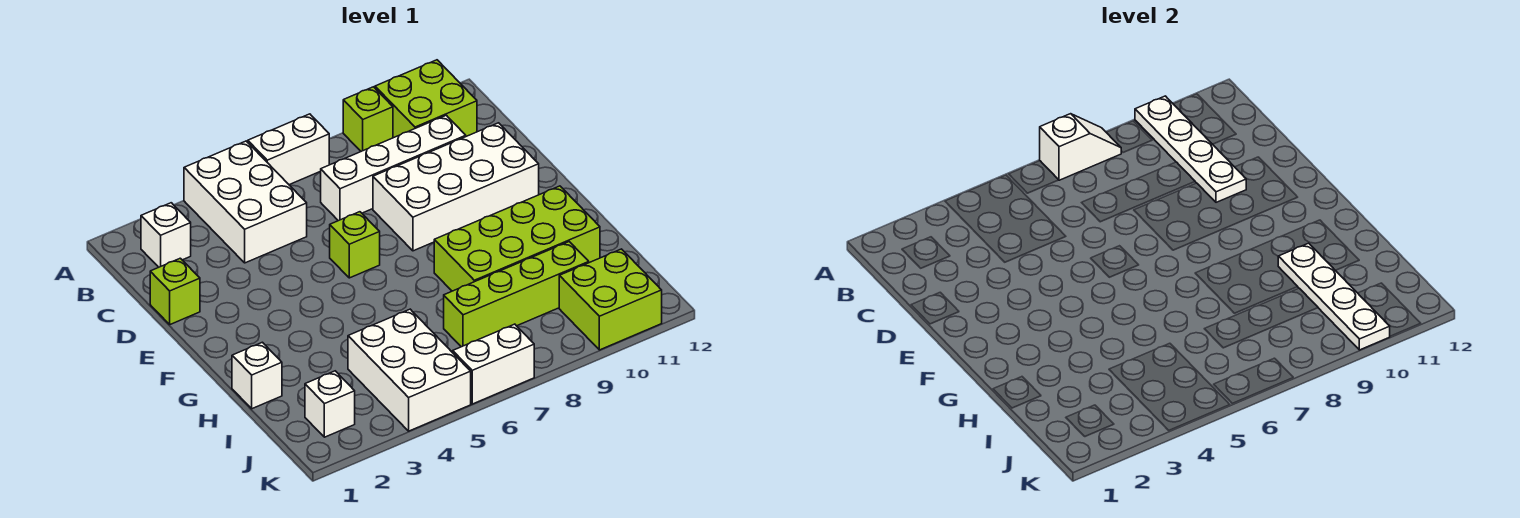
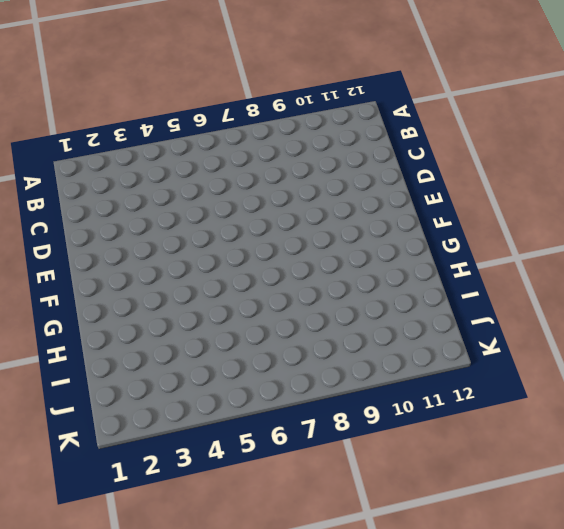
none -> white 2x3 brick [184,141,307,263]
none -> white 1x2 brick [248,114,329,185]
none -> lime 1x1 brick [343,87,393,151]

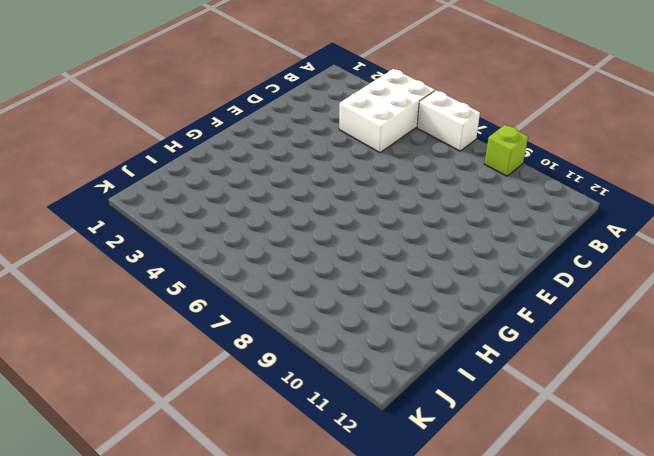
none -> lime 2x2 brick [375,60,477,138]
none -> white 1x1 brick [141,203,191,267]
none -> white 1x4 brick [321,115,466,221]

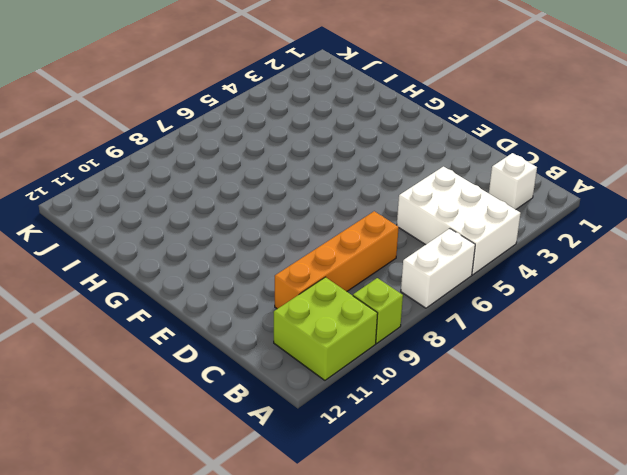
orange 1x4 brick [275,211,399,309] -> white 1x4 brick [321,115,466,221]
none -> lime 1x1 brick [150,258,200,324]
none -> white 2x4 brick [373,123,539,251]
none -> lime 1x1 brick [330,212,380,278]

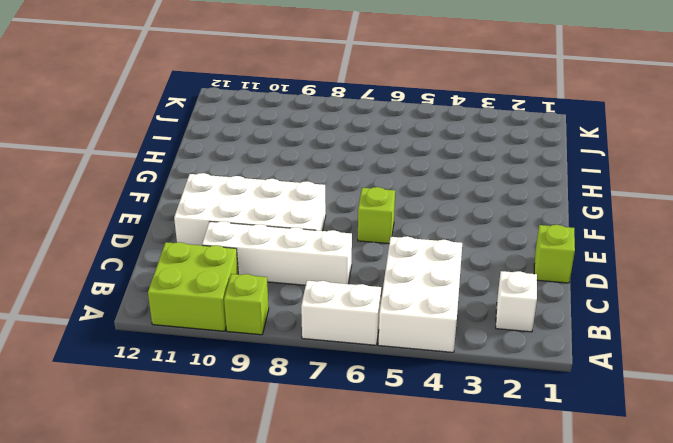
none -> lime 2x4 brick [434,186,600,291]
none -> white 1x1 brick [232,342,282,409]
none -> white 2x3 brick [348,309,471,431]

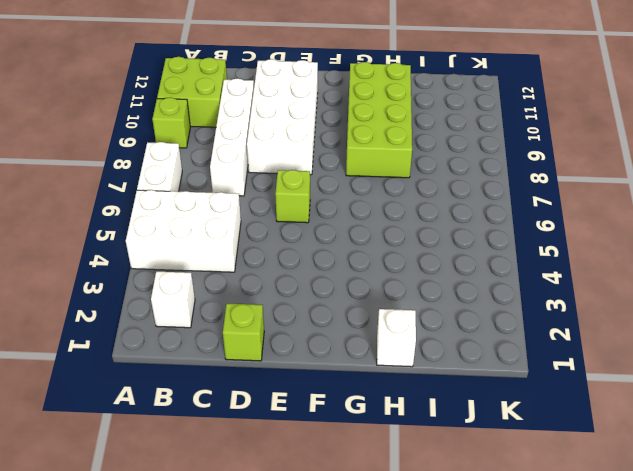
none -> white 2x3 brick [348,309,471,431]
none -> lime 1x4 brick [444,242,589,347]
none -> white 1x1 brick [305,371,355,437]

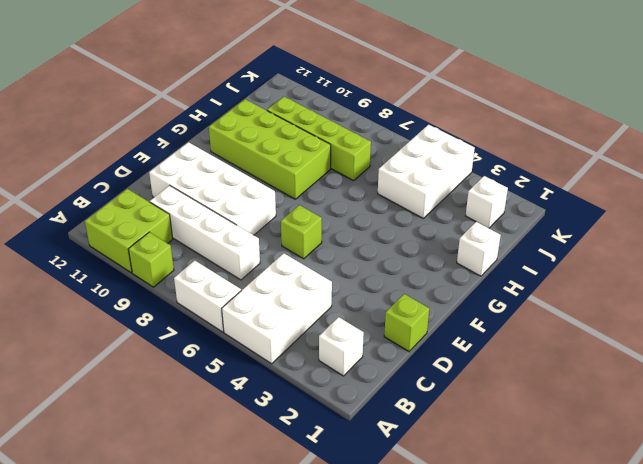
none -> lime 2x2 brick [559,249,662,350]
none -> white 1x2 brick [453,324,534,404]
none -> white 1x2 slope [1040,114,1121,180]

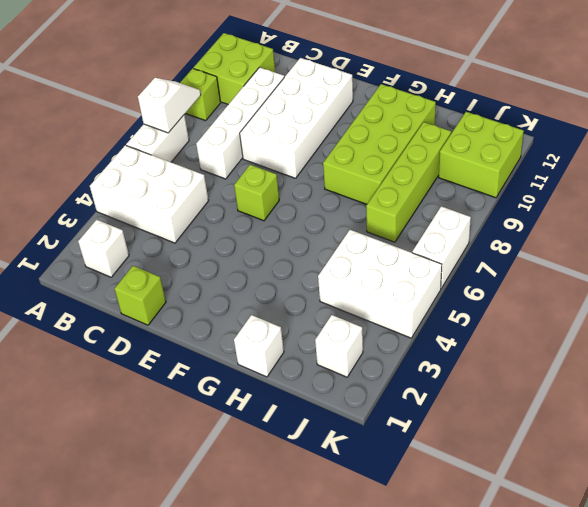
none -> white 1x4 plate [1135,96,1246,202]
none -> white 1x4 plate [1278,243,1390,350]

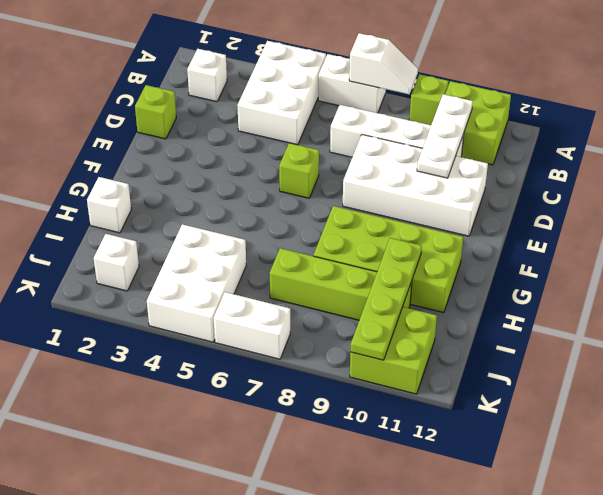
white 1x3 plate [417,94,473,178] -> white 1x4 plate [1135,96,1246,202]
lime 1x4 plate [351,238,422,360] -> white 1x4 plate [1278,243,1390,350]

